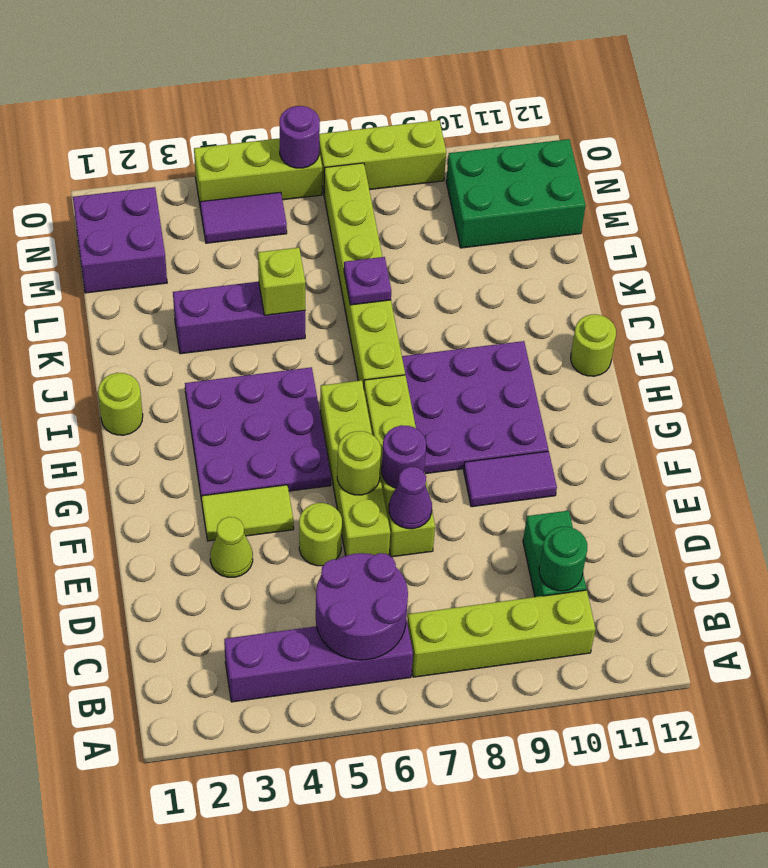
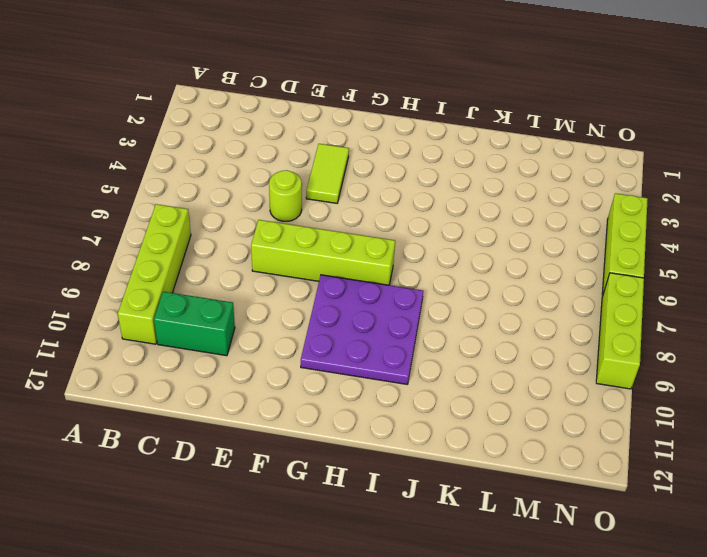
none -> purple 1x4 brick [224,619,413,702]
none -> lime 1x1 cone [210,517,253,577]
none -> lime 1x4 brick [320,380,390,556]

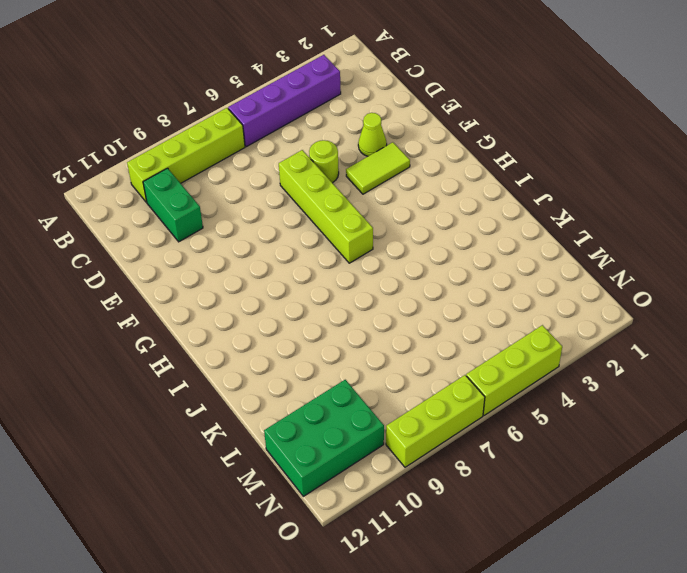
none -> lime 1x4 brick [364,375,435,557]
none -> purple 1x2 tile [464,451,557,507]
none -> purple 3x3 plate [185,367,331,501]

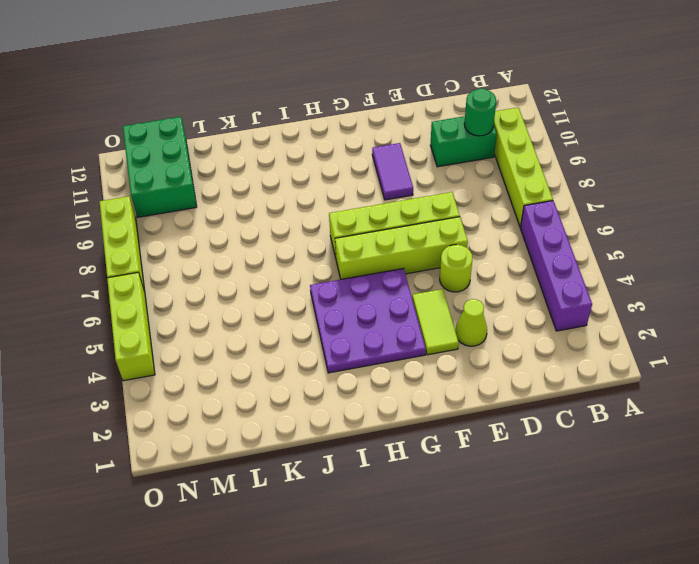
none -> purple 3x3 plate [402,341,548,474]
none -> lime 1x1 round brick [98,373,143,435]
none -> lime 1x6 brick [324,163,405,387]

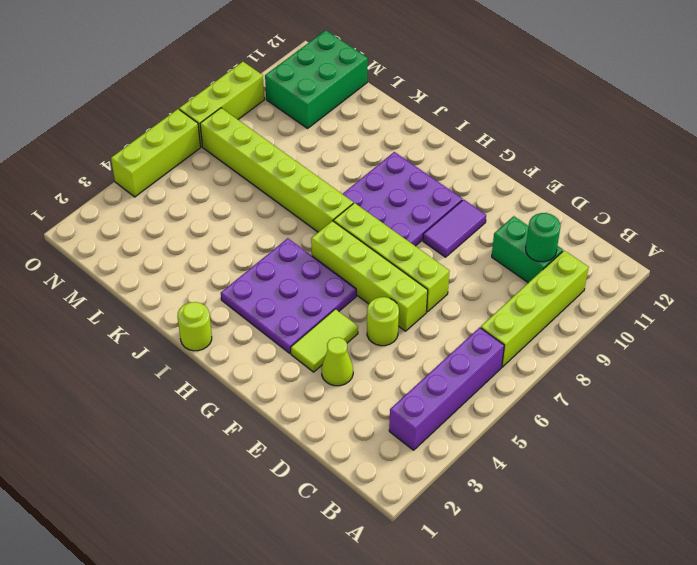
none -> lime 1x1 round brick [571,314,616,376]
none -> purple 1x3 brick [173,282,305,354]
none -> purple 2x2 brick [73,187,167,293]

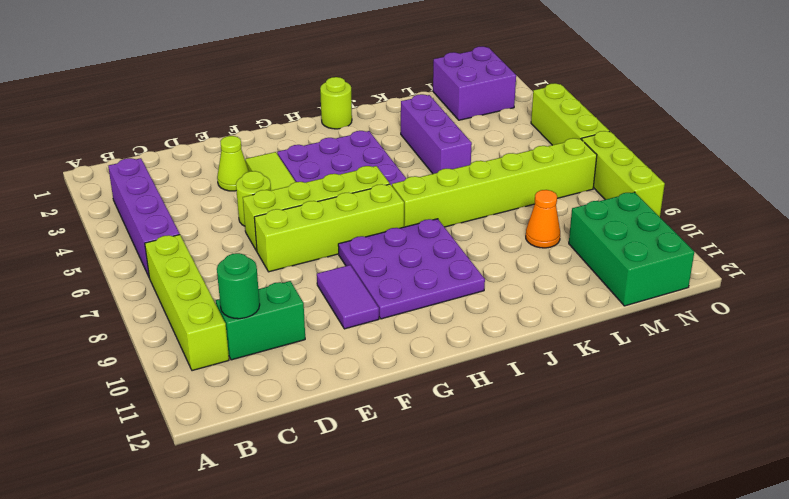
orange 1x1 cone [526,190,560,248] -> none
none -> lime 1x1 round brick [571,314,616,376]
none -> purple 1x2 tile [200,192,287,243]
none -> purple 2x2 round brick [316,553,408,660]

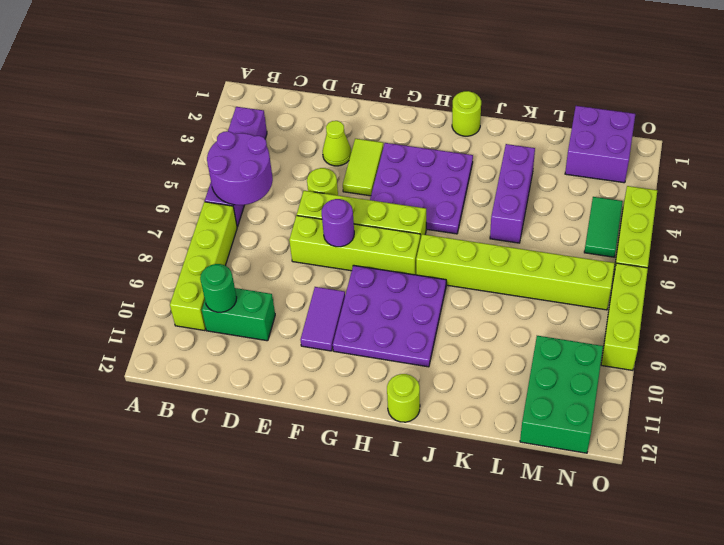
green 1x2 tile [584,197,623,257] -> purple 1x2 tile [200,192,287,243]
none -> purple 1x1 cone [389,467,432,529]
none -> lime 1x1 round brick [337,431,381,495]
none -> lime 1x1 brick [258,247,305,315]

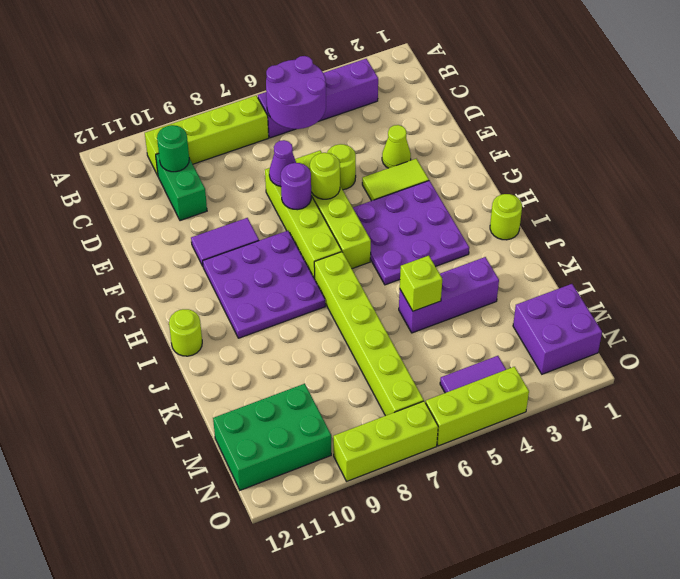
none -> purple 1x1 plate [344,257,391,305]
none -> purple 1x1 round brick [280,106,320,168]

